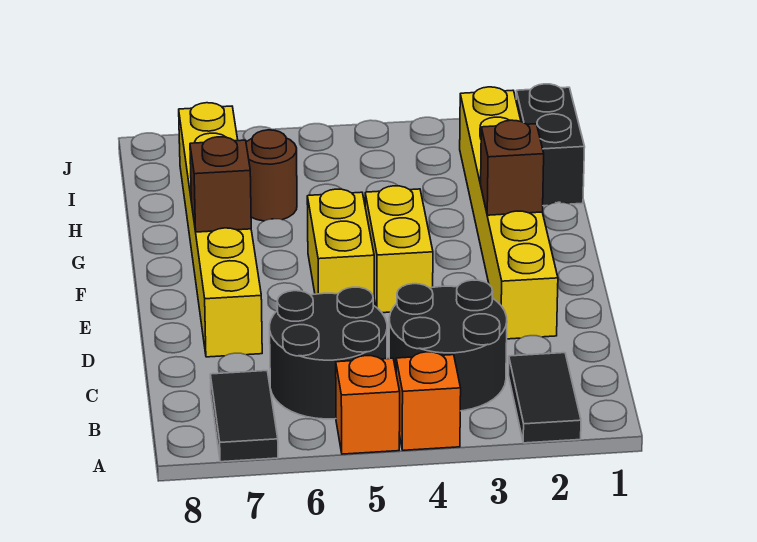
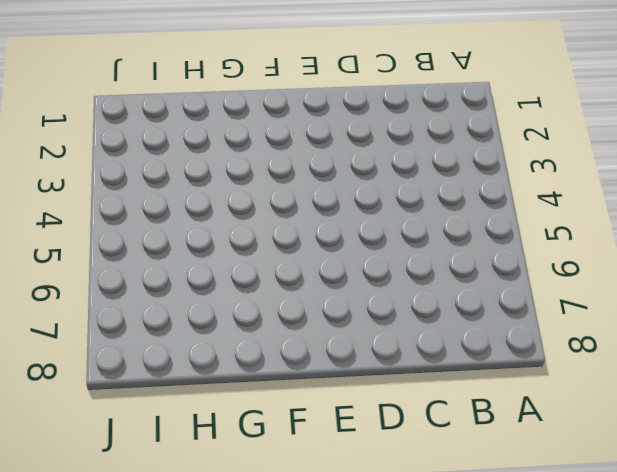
none -> black 1x2 tile [509,353,581,443]
none -> orange 1x1 brick [396,352,461,450]
none -> orange 1x1 brick [336,356,400,454]

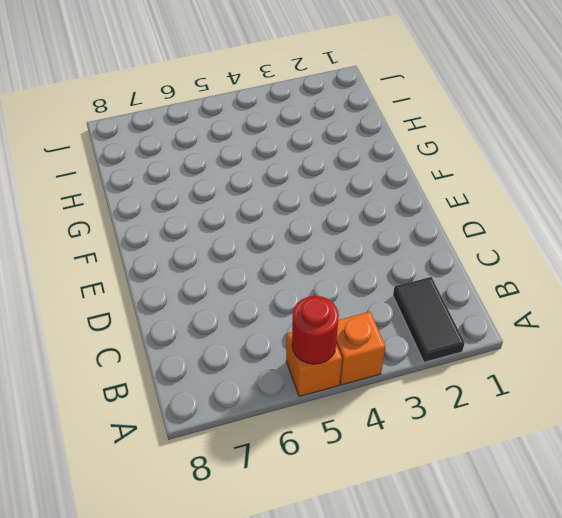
red 1x1 round brick [292,296,339,364] -> none
none -> black 1x2 tile [210,371,278,462]
none -> black 2x2 round brick [389,280,507,411]
none -> black 2x2 round brick [270,287,387,419]

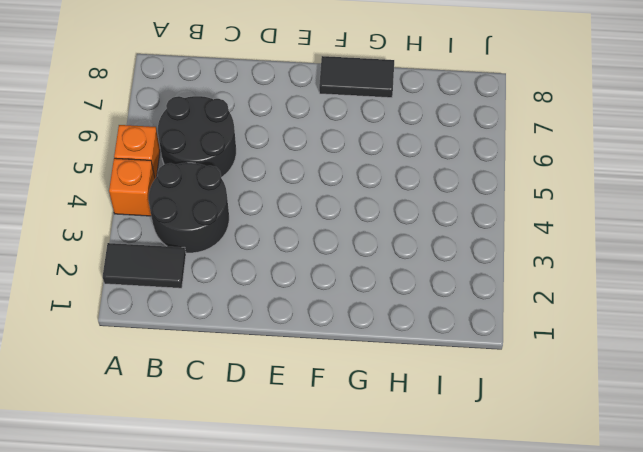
black 1x2 tile [319,56,394,98] -> black 1x2 tile moved to [210,371,278,462]
none -> yellow 1x6 brick [460,87,558,339]
none -> yellow 1x6 brick [179,103,262,357]
none -> yellow 1x2 brick [365,186,433,313]

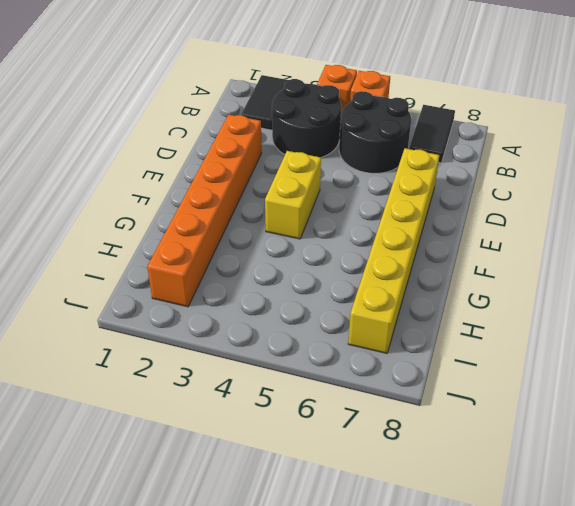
orange 1x6 brick [147,115,262,307] -> yellow 1x6 brick [460,87,558,339]
none -> yellow 1x2 brick [307,189,374,305]
none -> black 1x2 brick [516,84,585,206]
none -> brown 1x1 round brick [246,130,297,221]

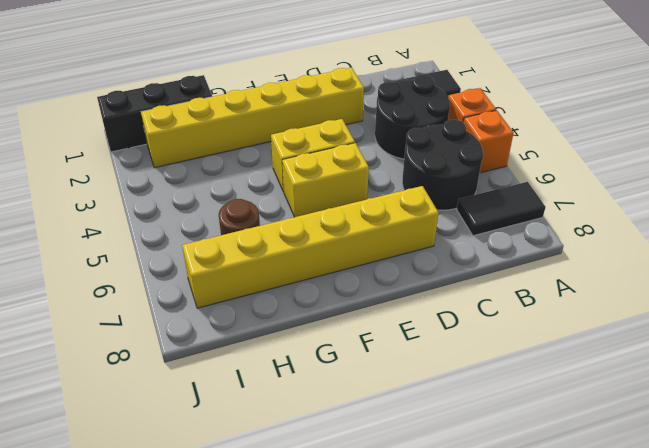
black 1x3 brick [97,75,212,152] -> black 1x2 brick [516,84,585,206]
none -> brown 1x1 brick [481,120,544,215]
none -> brown 1x1 brick [190,137,251,232]

